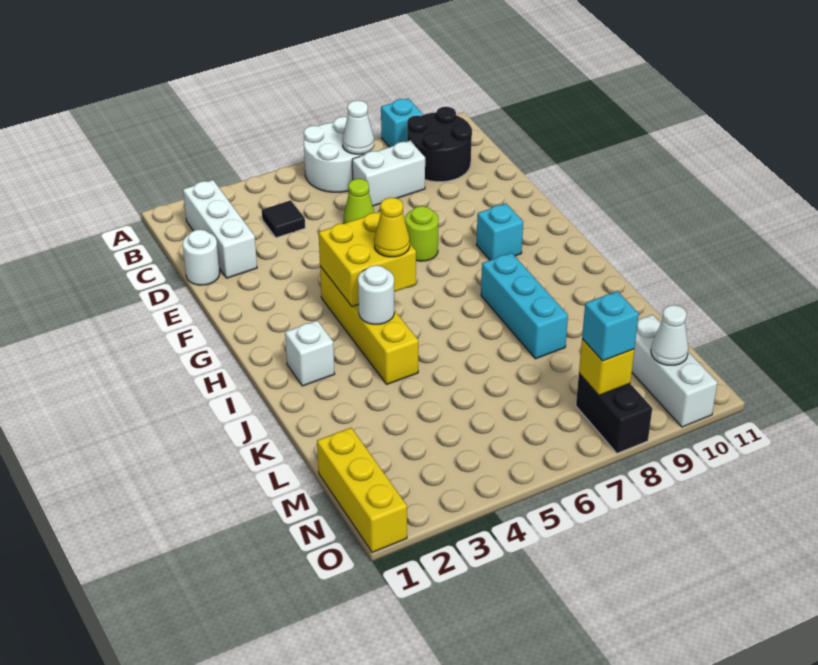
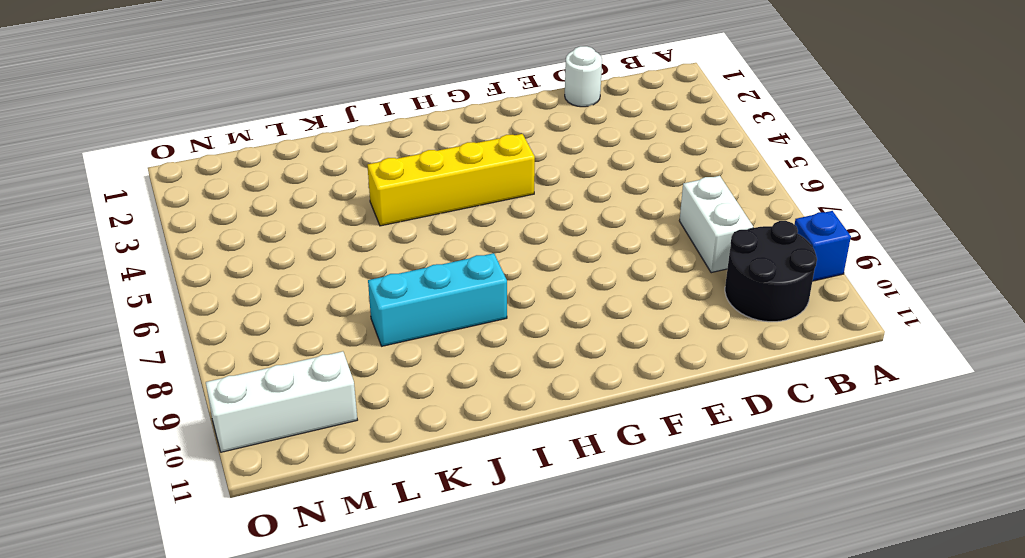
blue 1x1 brick [795,211,851,281] -> cyan 1x1 brick [381,98,423,147]
none -> white 2x2 round brick [304,117,366,192]
none -> white 1x3 brick [183,180,257,278]
none -> black 1x1 tile [262,200,305,238]

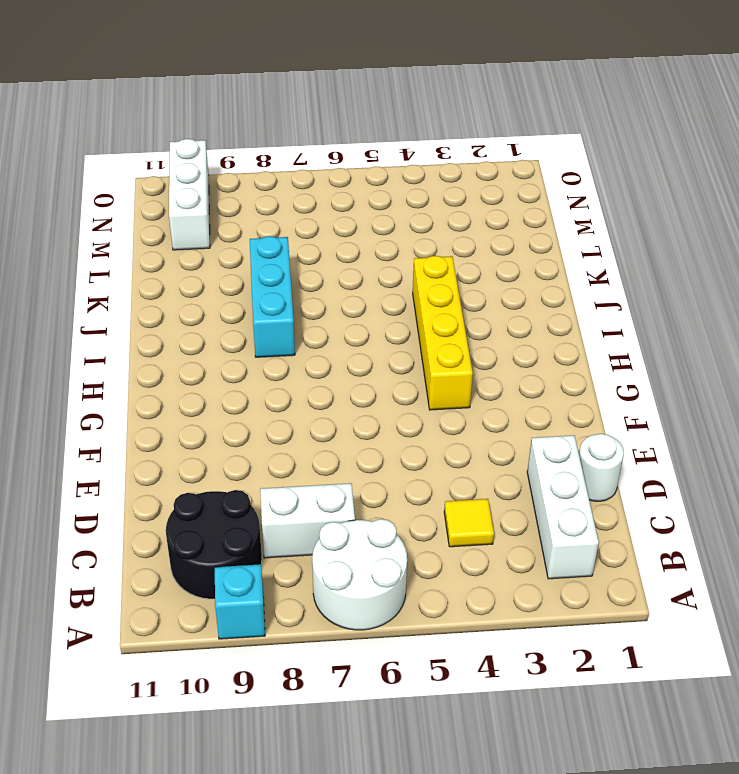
yellow 1x1 tile [444,499,494,547] -> black 1x1 tile [262,200,305,238]
none -> lime 1x1 cone [344,179,375,224]
none -> lime 1x1 round brick [405,206,439,261]
none -> cyan 1x1 brick [476,204,523,260]

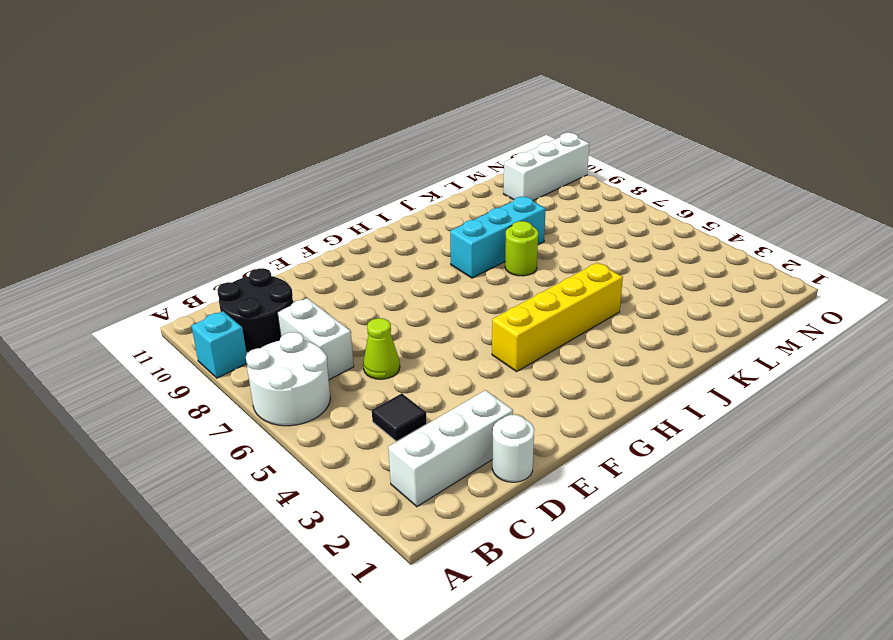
lime 1x1 round brick [505,221,538,276] -> lime 1x1 round brick moved to [405,206,439,261]
none -> cyan 1x1 brick [476,204,523,260]
none -> white 1x1 brick [285,321,335,386]
none -> yellow 1x3 brick [317,428,407,553]

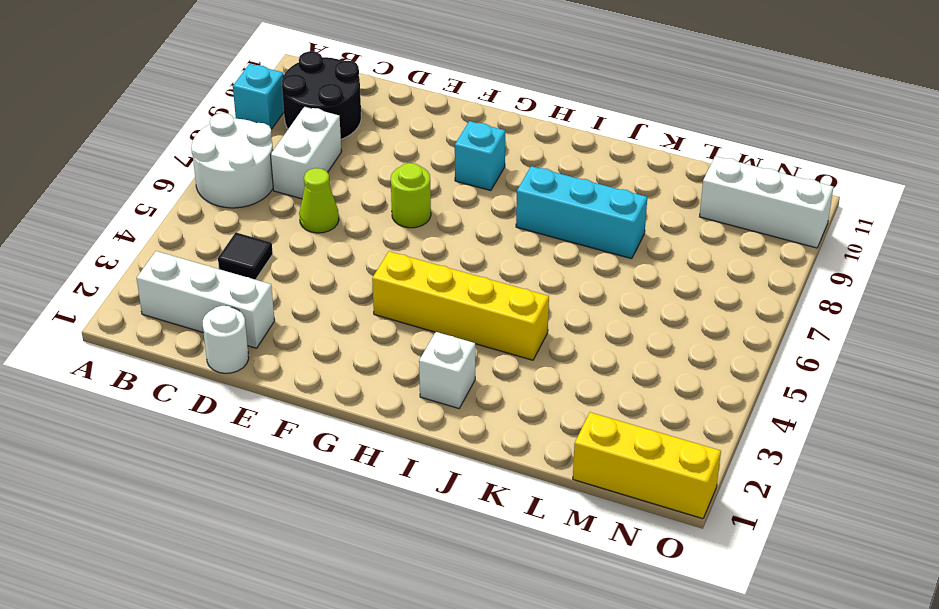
none -> black 1x2 brick [576,373,652,453]
none -> white 1x1 cone [343,100,374,154]
none -> yellow 2x2 brick [319,212,416,307]

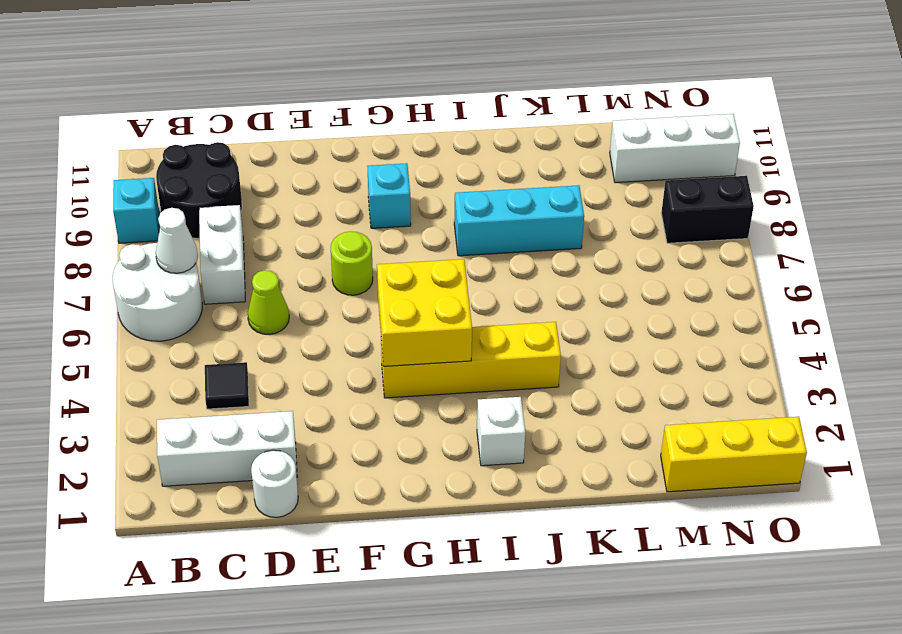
none -> white 1x1 round brick [358,265,394,324]
none -> yellow 1x1 brick [579,339,634,395]
none -> white 1x1 cone [651,305,688,365]

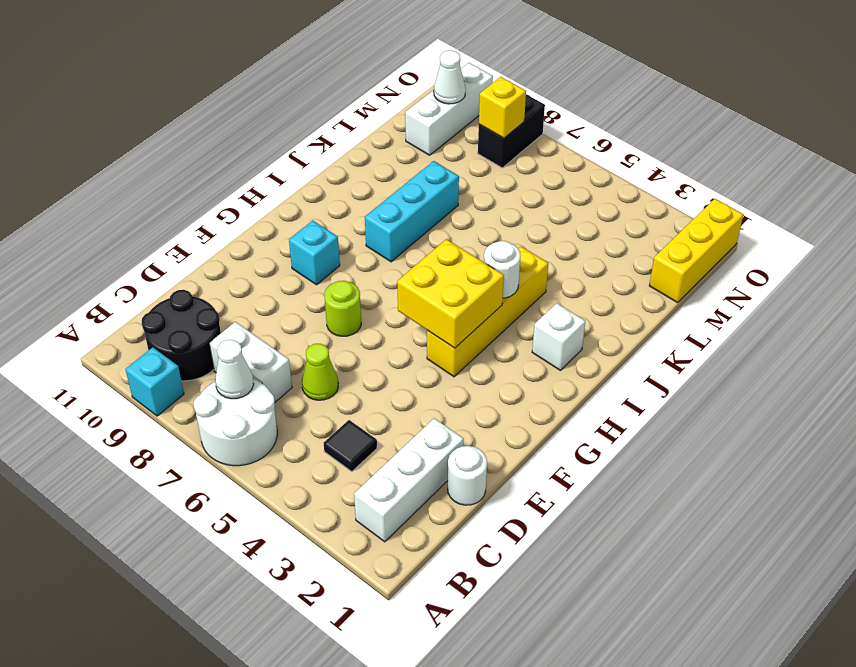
none -> yellow 1x1 cone [374,198,410,257]
none -> cyan 1x1 brick [582,291,639,361]

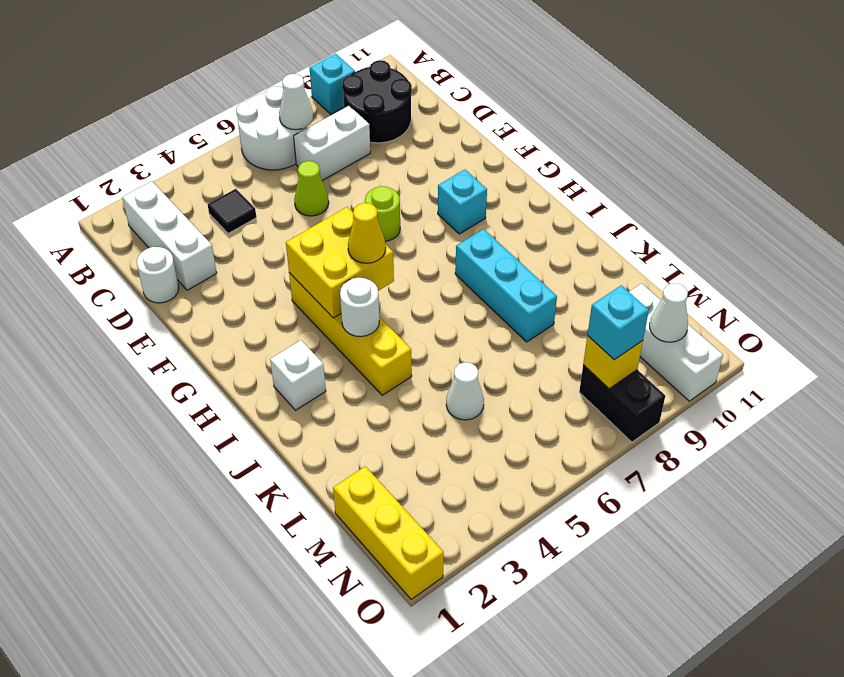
white 1x1 cone [446,362,484,420] -> none

